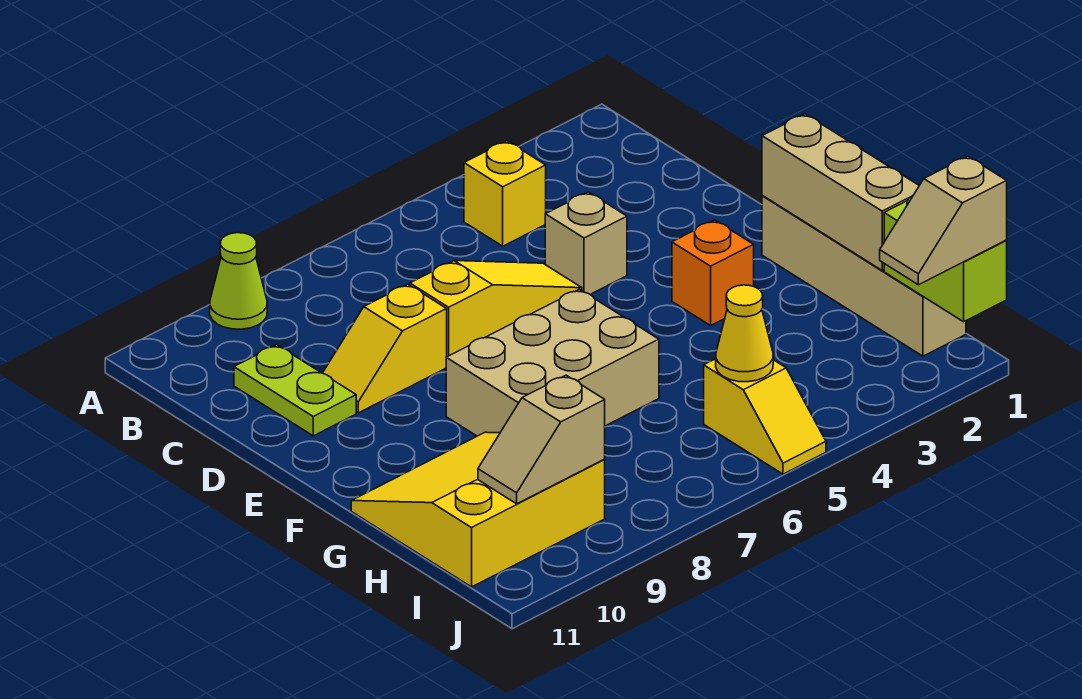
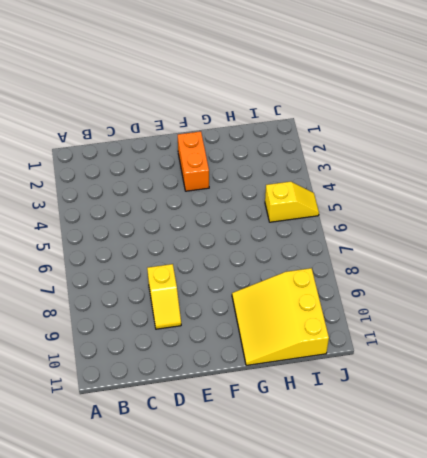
orange 1x2 brick [178,131,209,191] -> orange 1x1 brick [672,220,754,325]
none -> lime 1x1 cone [210,233,267,329]
none -> yellow 1x1 brick [464,141,546,246]
none -> lime 1x2 plate [234,345,356,436]

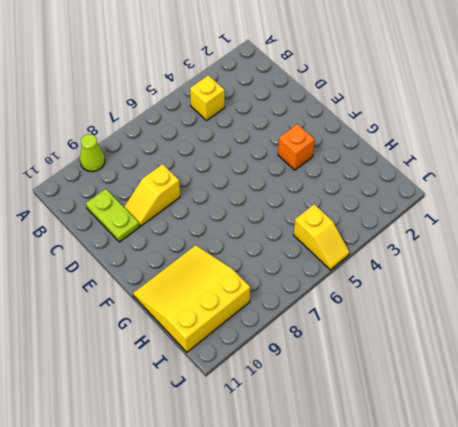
none -> tan 1x1 brick [545,192,627,295]
none -> yellow 1x3 slope [410,261,582,357]
none -> tan 1x4 brick [762,196,966,356]

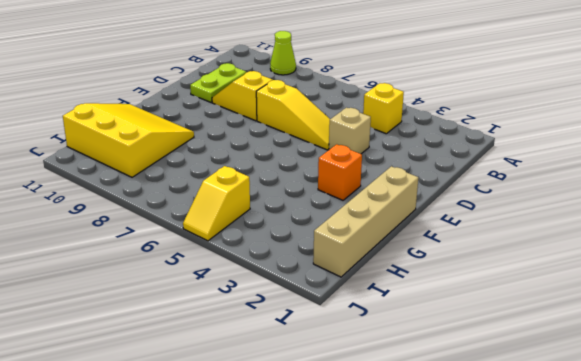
none -> tan 2x3 brick [446,289,659,436]
none -> tan 1x3 brick [762,114,919,270]
none -> lime 1x2 brick [884,196,1007,322]

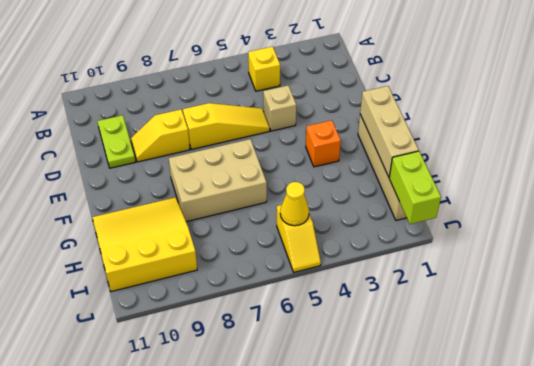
none -> lime 1x1 cone [210,233,267,329]
none -> tan 1x2 slope [478,375,605,504]
none -> tan 1x2 slope [880,156,1007,285]

